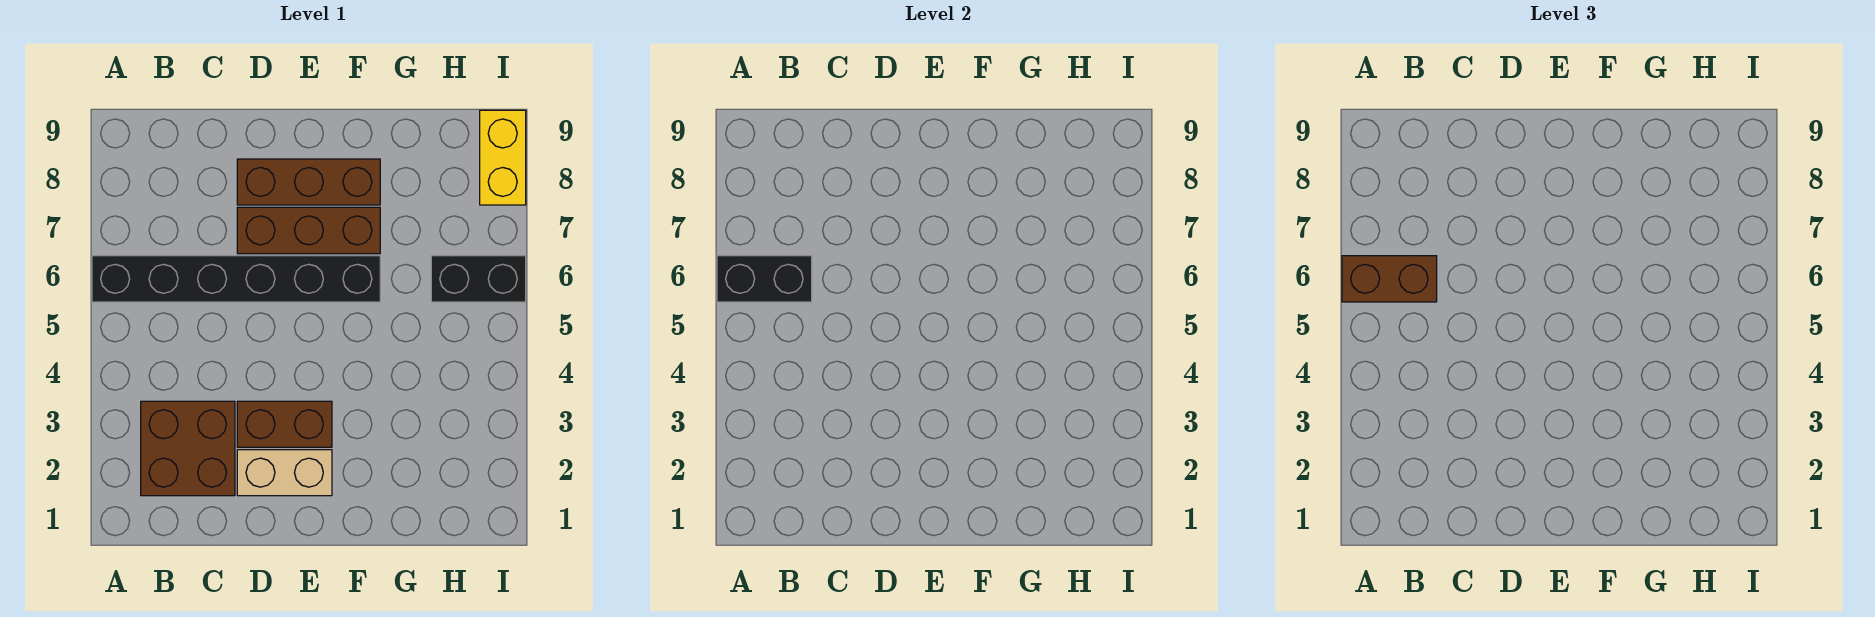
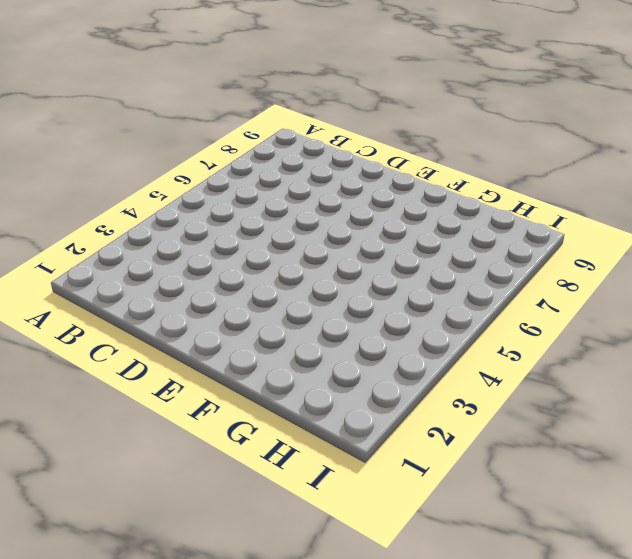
none -> black 1x6 brick [92,256,380,302]
none -> brown 2x2 brick [141,401,235,496]

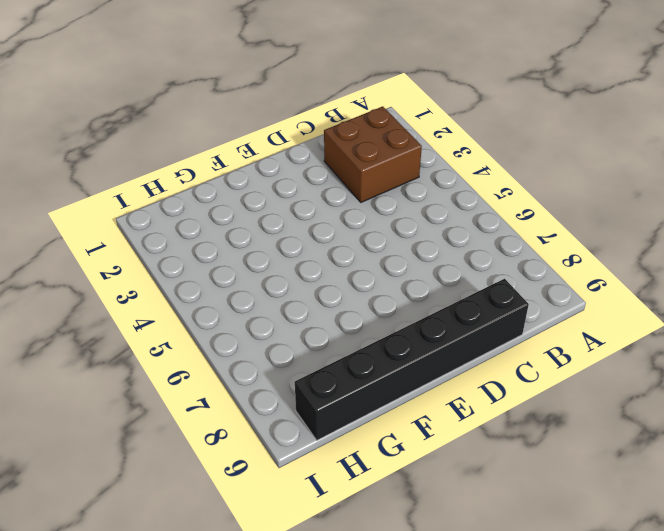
black 1x6 brick [295,279,529,440] -> black 1x6 brick moved to [92,256,380,302]
none -> tan 1x2 brick [237,450,332,496]
none -> brown 1x2 brick [237,401,332,447]

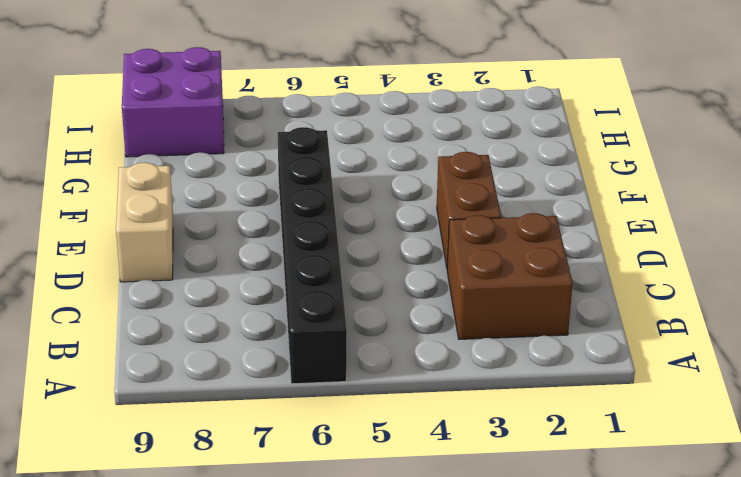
tan 1x2 brick [116,163,173,282] -> tan 1x2 brick moved to [237,450,332,496]
purple 2x2 brick [122,47,224,157] -> yellow 1x2 brick [480,110,526,205]
none -> brown 1x3 brick [237,207,380,254]
none -> brown 1x3 brick [237,159,380,205]

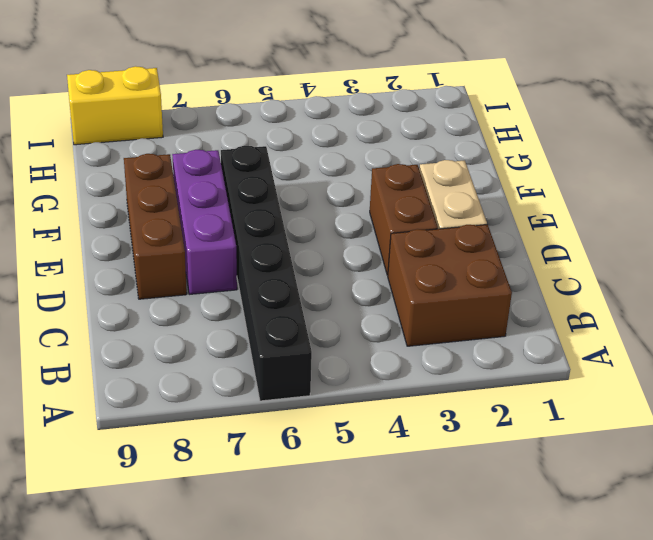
purple 1x3 brick [172,150,237,294] -> brown 1x3 brick [237,207,380,254]
none -> black 1x2 brick [431,256,526,302]
none -> black 1x2 brick [717,256,812,302]

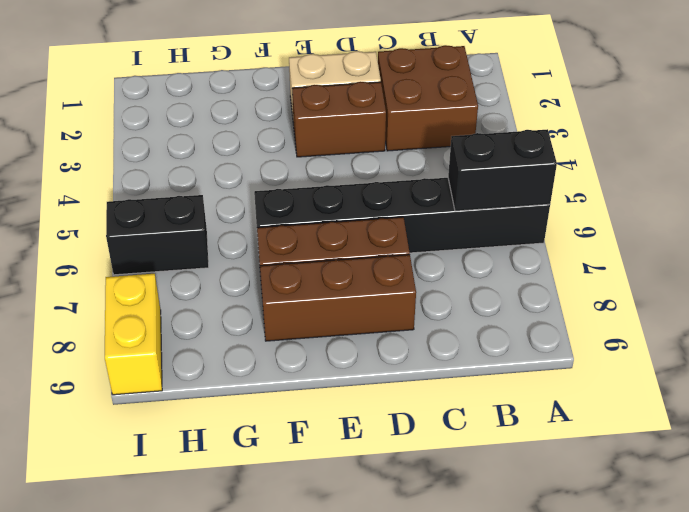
none -> brown 1x2 brick [1342,256,1437,302]

